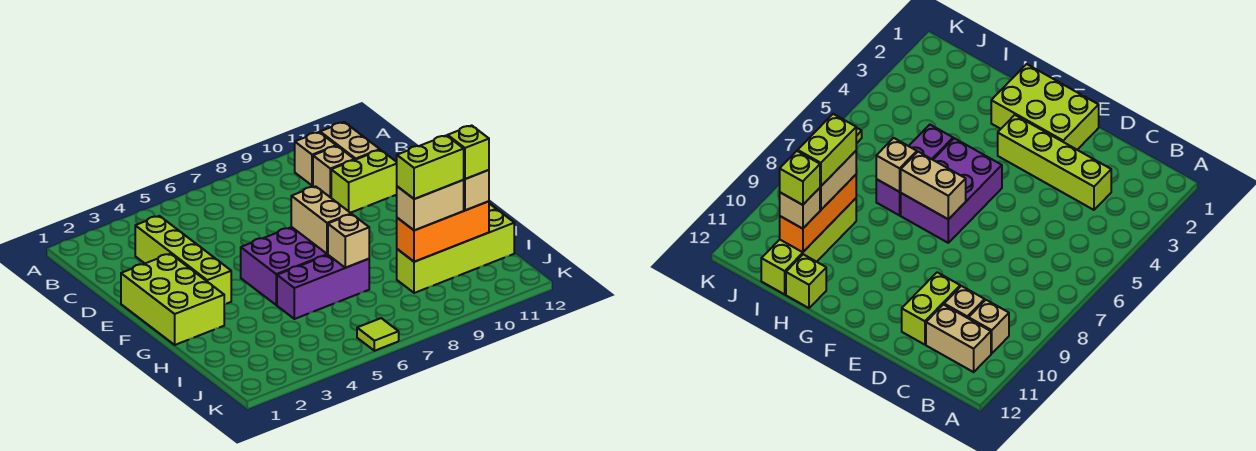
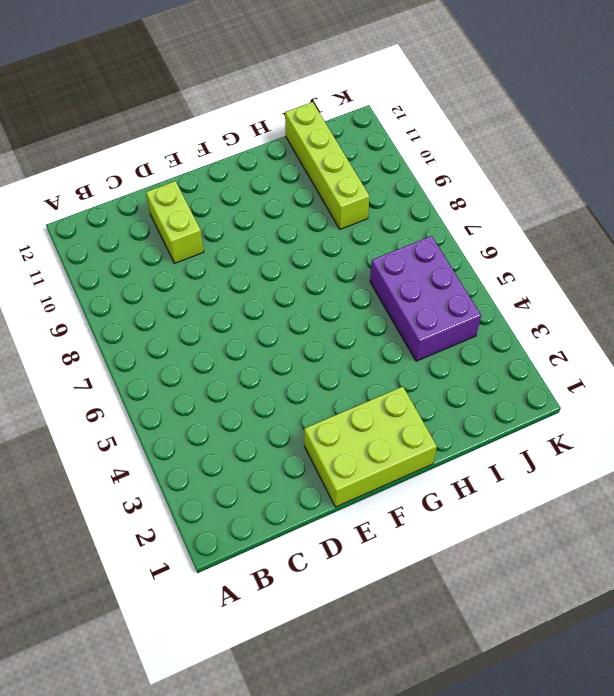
purple 2x3 brick [370,236,481,361] -> purple 2x3 brick moved to [241,227,328,305]
none -> tan 1x1 brick [295,132,336,186]
none -> tan 1x2 brick [320,122,380,160]
none -> lime 1x4 brick [135,216,231,304]

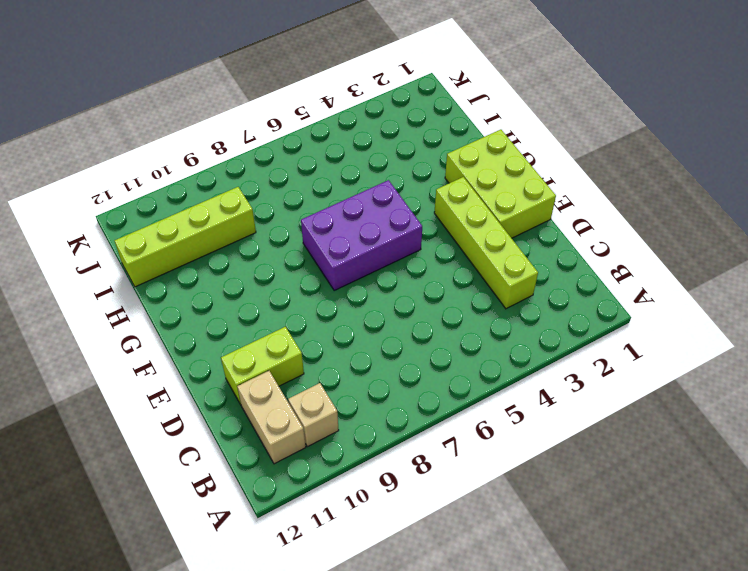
none -> tan 1x1 brick [313,146,354,198]
none -> purple 1x3 brick [277,255,369,319]
none -> lime 1x1 brick [786,254,826,308]

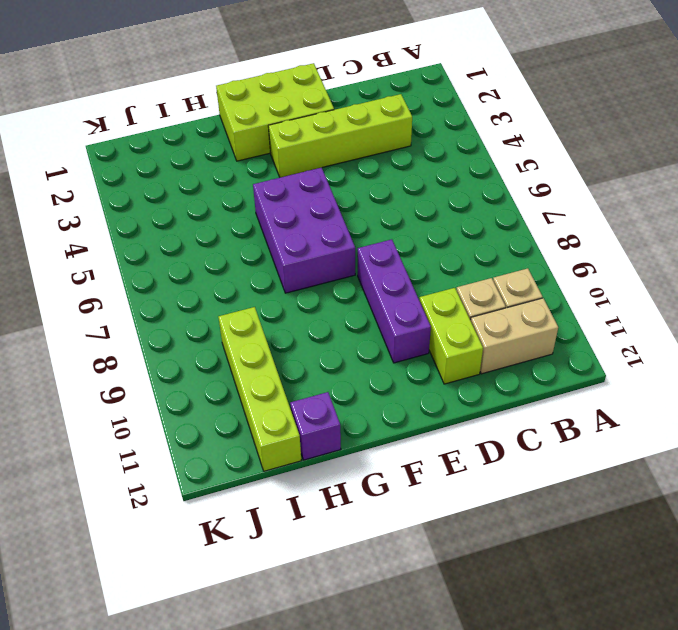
purple 1x3 brick [357,239,431,363] -> purple 1x3 brick moved to [277,255,369,319]
purple 1x1 brick [290,392,341,460] -> lime 1x1 brick [786,254,826,308]
none -> lime 1x1 tile [357,318,399,351]
none -> tan 1x2 brick [291,186,351,254]
none -> tan 1x1 brick [328,214,369,268]

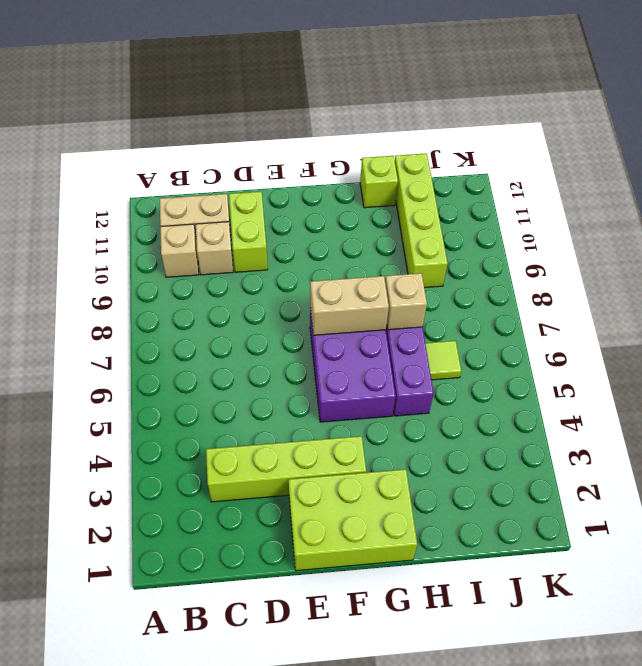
lime 1x1 tile [425,341,461,380] -> lime 1x1 tile moved to [357,318,399,351]
none -> orange 1x3 brick [397,201,489,262]
none -> tan 1x2 brick [397,180,464,230]
none -> tan 1x1 brick [464,170,489,210]

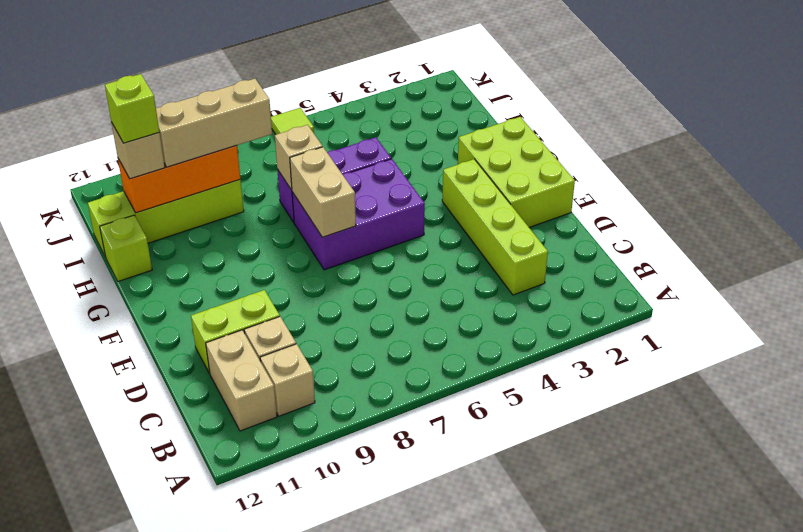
tan 1x3 brick [156,79,272,167] -> tan 1x2 brick [397,180,464,230]
none -> lime 1x2 brick [397,135,464,199]

